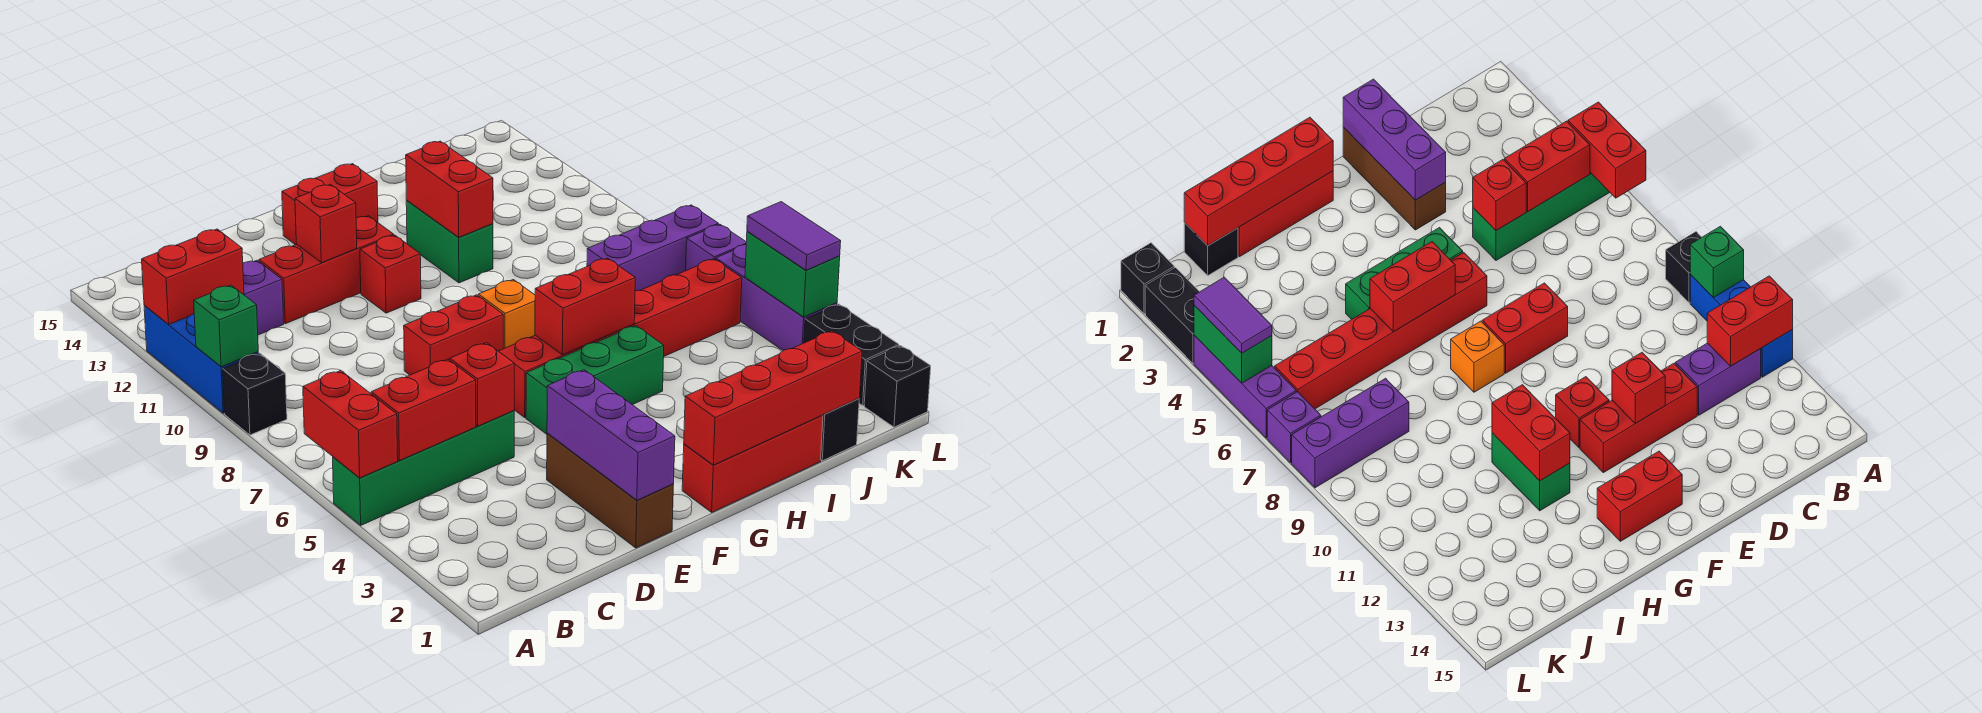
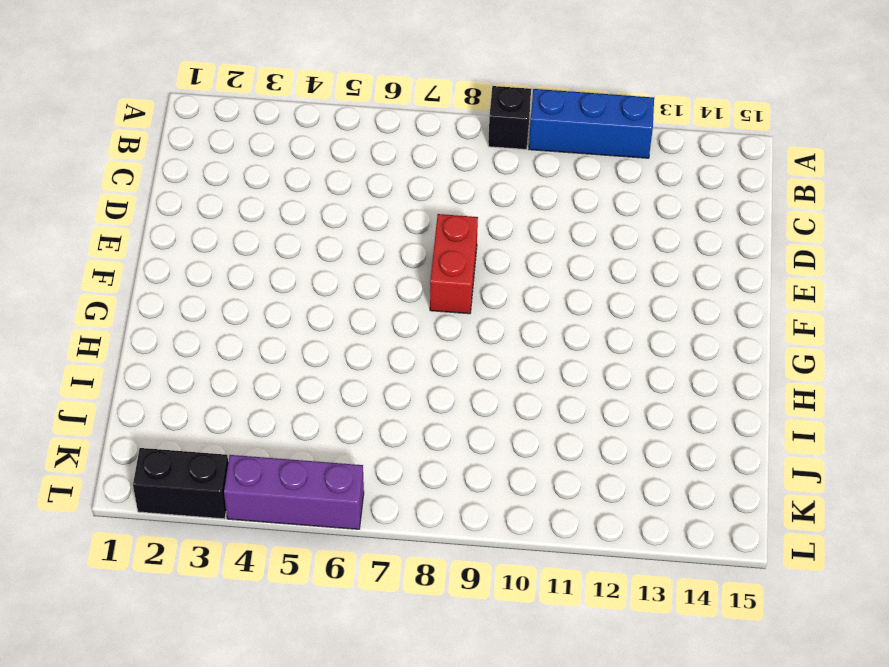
none -> green 1x4 brick [333,411,514,525]
none -> purple 1x2 brick [243,260,284,335]
none -> red 1x3 brick [259,216,394,324]
none -> brown 1x3 brick [547,433,674,548]

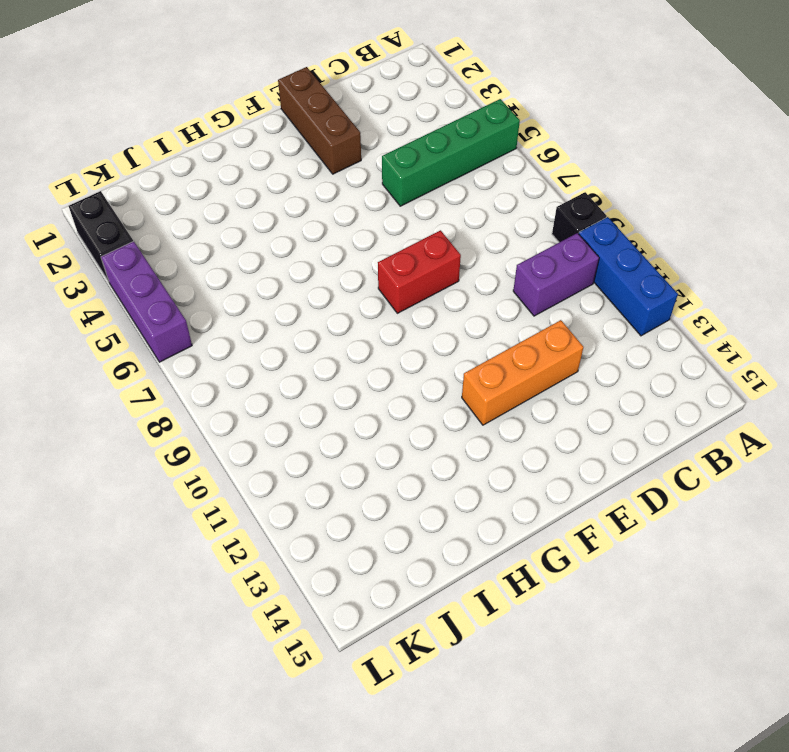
purple 1x2 brick [513,233,599,316] -> purple 1x2 brick moved to [243,260,284,335]
orange 1x3 brick [462,320,583,425] -> red 1x3 brick [259,216,394,324]
none -> green 1x3 brick [526,325,664,434]
none -> red 1x6 brick [499,259,742,417]
none -> red 1x1 brick [360,235,421,313]
none -> red 1x2 brick [282,164,378,245]

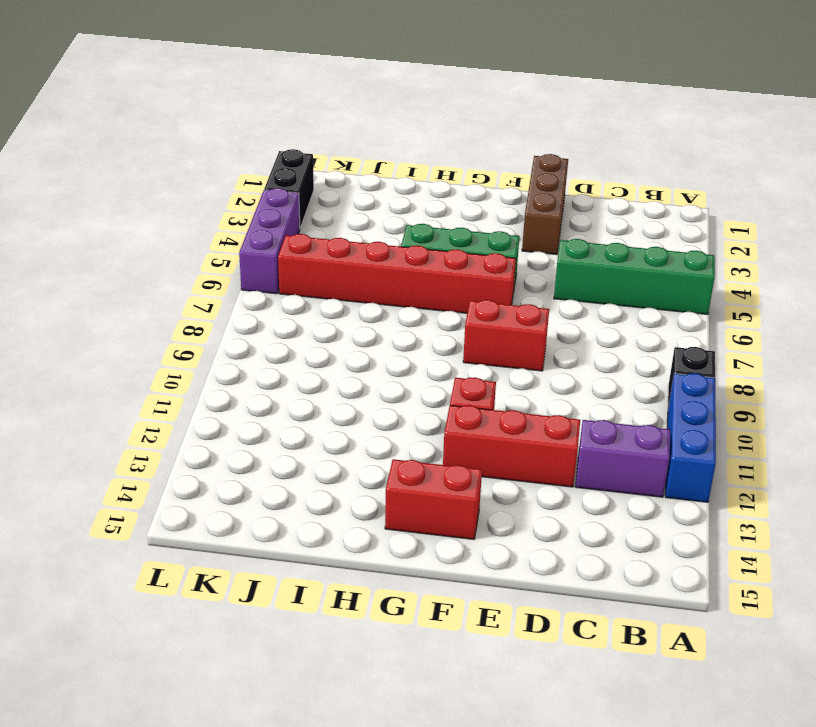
none -> red 1x3 brick [682,415,823,512]
none -> orange 1x1 brick [478,280,535,349]
none -> green 1x2 brick [406,201,493,283]
none -> black 1x1 brick [821,399,859,461]

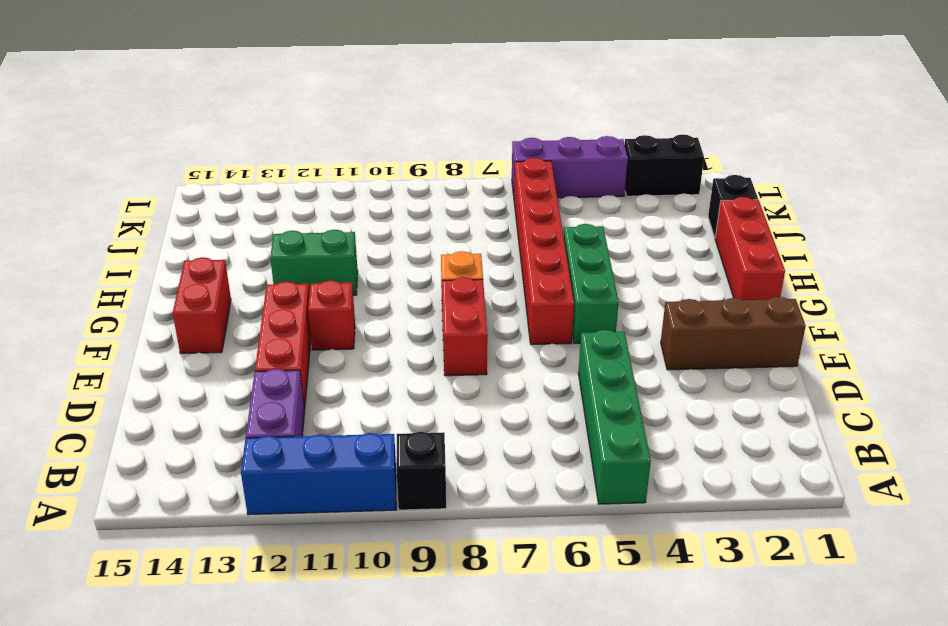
none -> purple 1x3 brick [587,205,718,291]
none -> black 1x1 brick [864,346,931,427]
none -> purple 1x1 brick [686,224,746,270]
none -> red 1x2 brick [303,370,398,478]

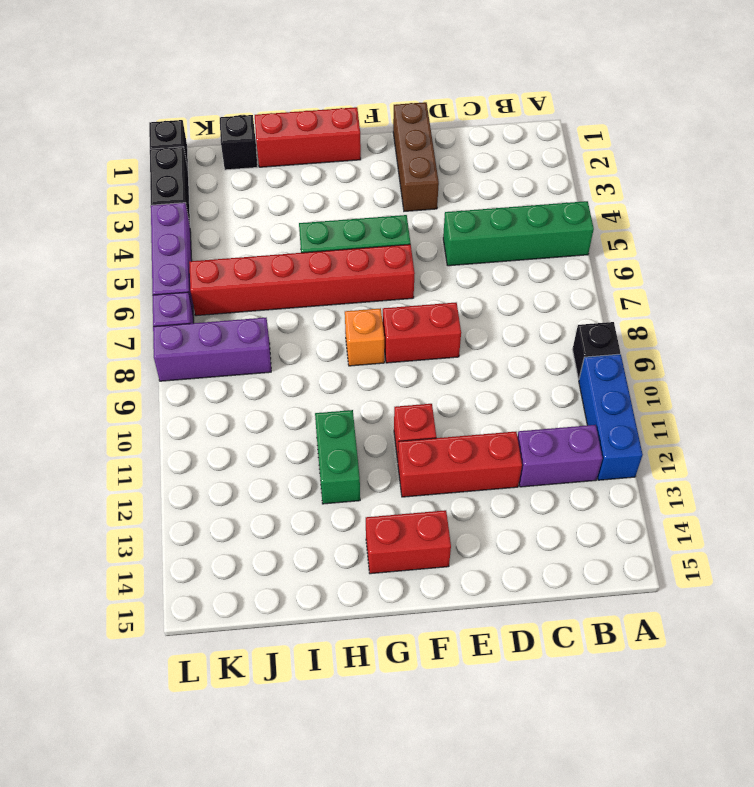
none -> red 1x2 brick [303,370,398,478]
none -> green 1x1 brick [194,285,258,367]
none -> red 1x2 brick [142,229,244,325]
none -> red 1x2 brick [371,359,476,461]

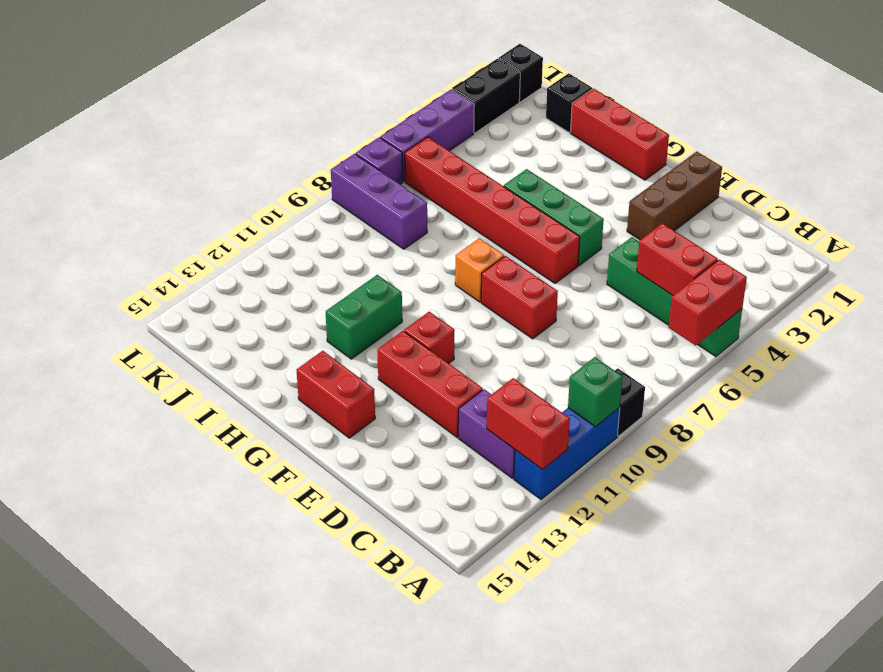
none -> red 1x1 brick [450,343,514,426]
none -> purple 1x3 brick [547,370,675,500]
none -> red 1x1 brick [295,184,357,263]
none -> red 1x4 brick [684,331,862,465]

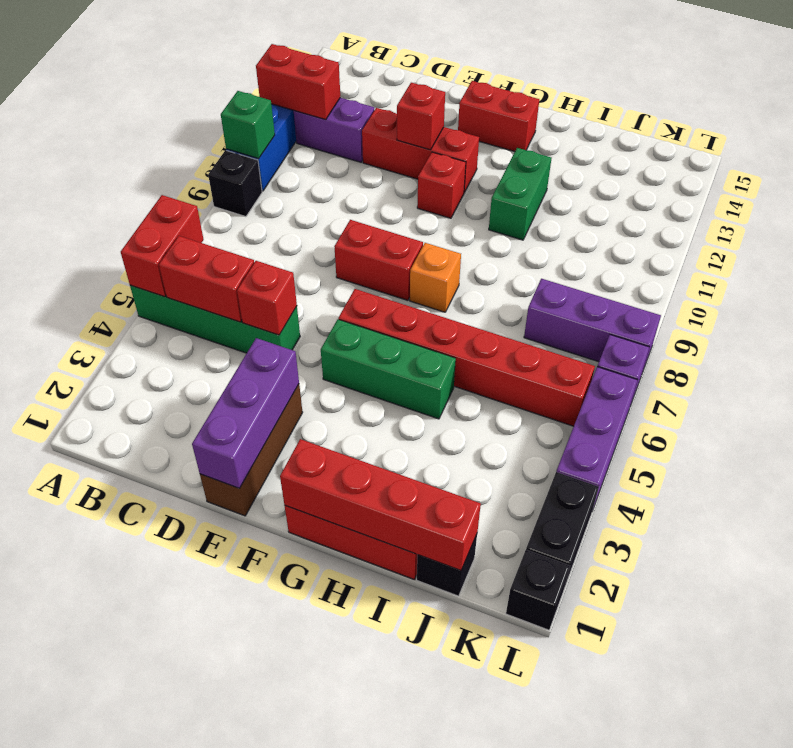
none -> red 1x2 brick [535,258,635,355]
none -> red 1x2 brick [406,141,493,237]
none -> green 1x2 brick [745,231,840,317]
none -> purple 1x2 tile [747,202,841,270]

